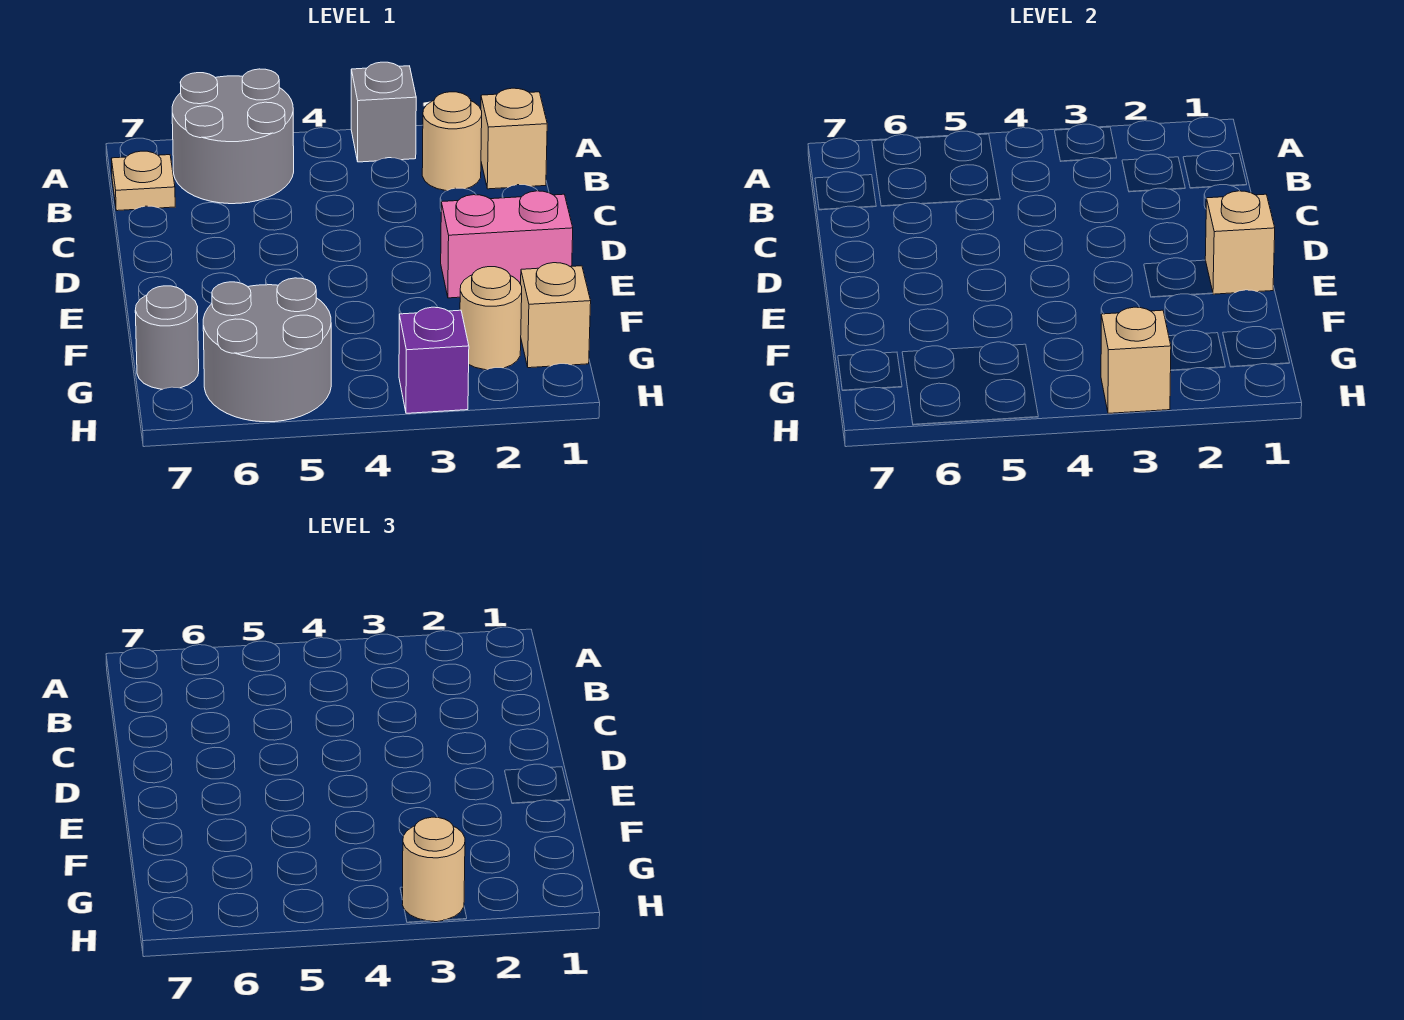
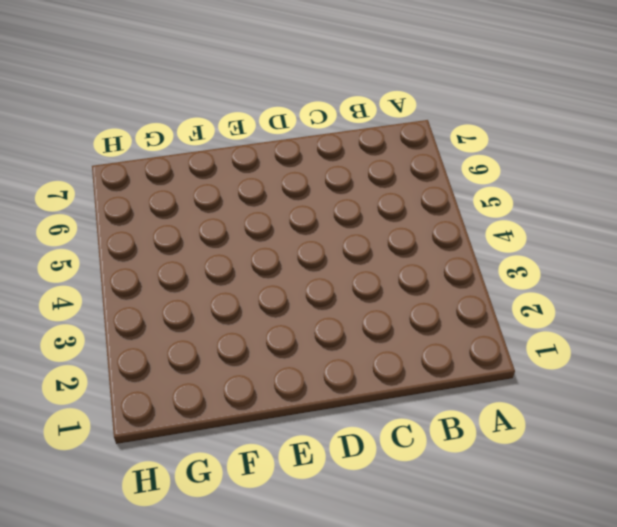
none -> grey 1x1 brick [351,62,416,162]
none -> grey 2x2 round brick [172,69,294,204]
none -> tan 1x1 brick [481,88,547,189]

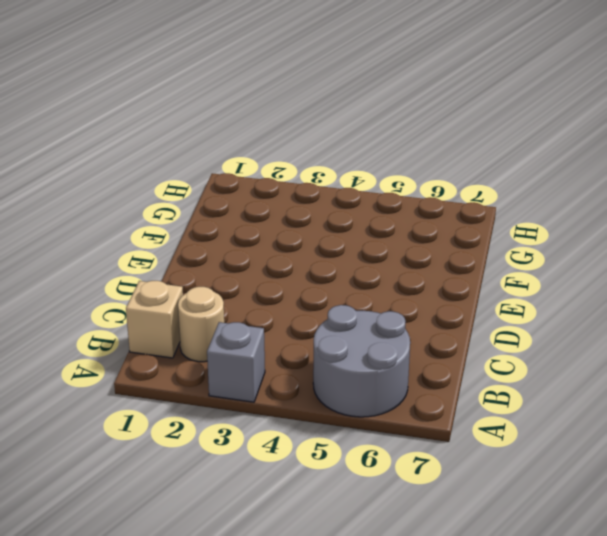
none -> tan 1x1 plate [111,151,175,211]
none -> pink 1x2 brick [441,191,573,298]
none -> tan 1x1 brick [521,263,591,368]

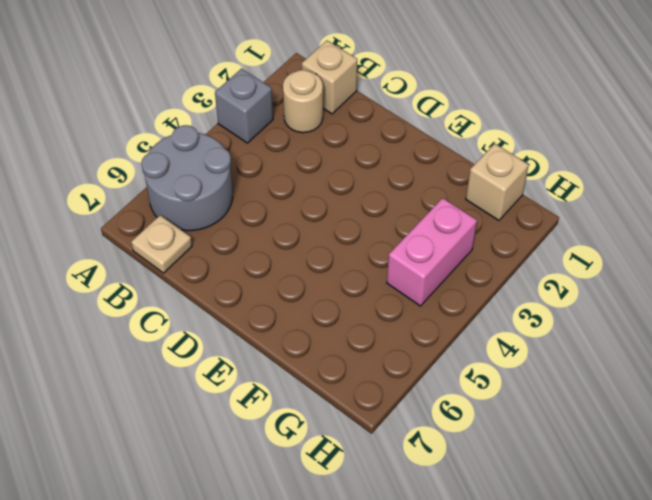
pink 1x2 brick [387,198,477,306] -> pink 1x2 brick moved to [441,191,573,298]
none -> tan 1x1 round brick [460,267,522,370]
none -> grey 2x2 round brick [203,278,331,422]
none -> grey 1x1 round brick [135,286,199,389]

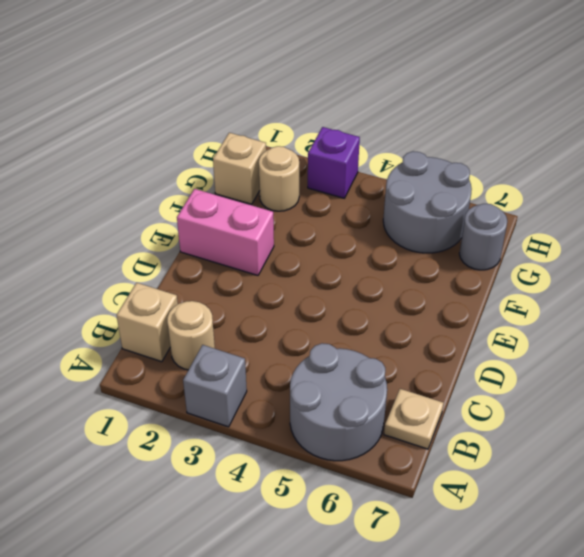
none -> tan 1x1 brick [1205,191,1275,294]
none -> tan 1x1 brick [1101,307,1171,413]
none -> tan 1x1 round brick [402,817,465,922]

